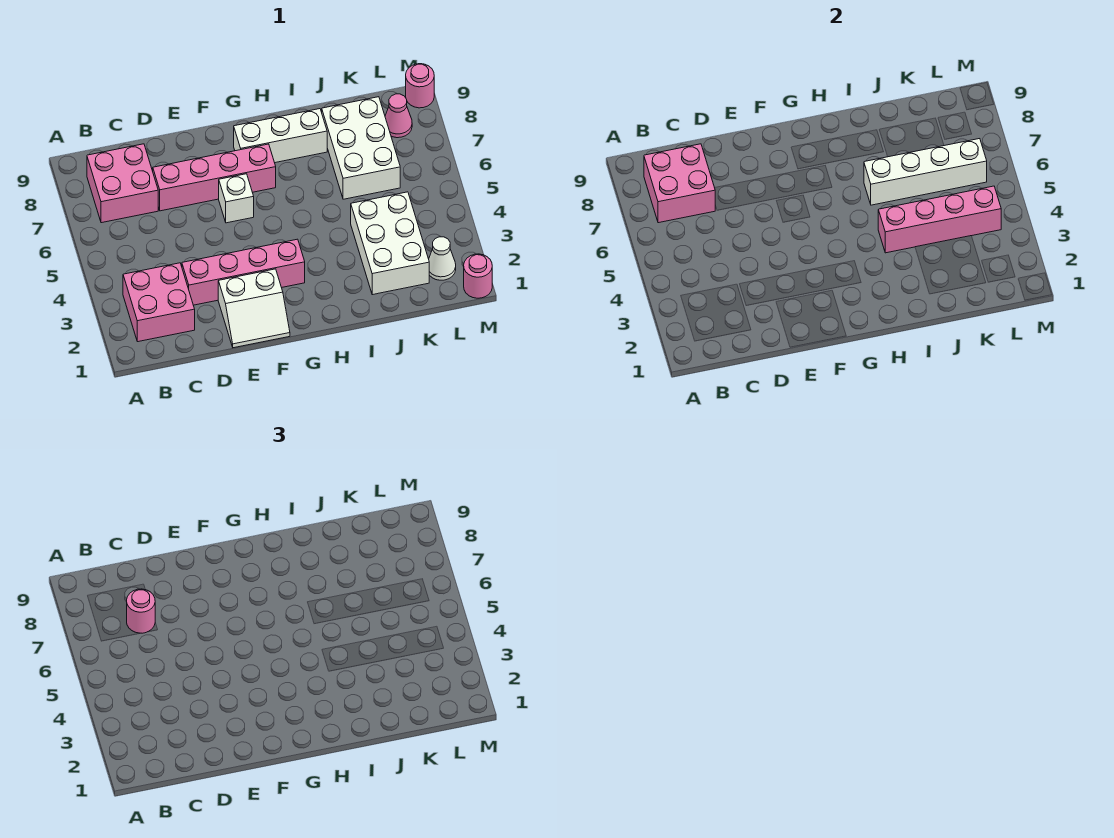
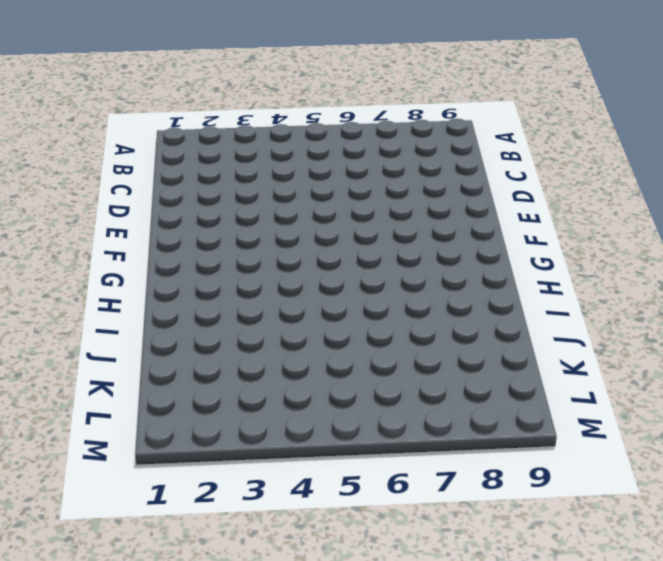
none -> pink 2x2 brick [123,263,195,342]
none -> pink 2x2 brick [87,144,158,223]
none -> pink 1x4 brick [182,239,305,305]

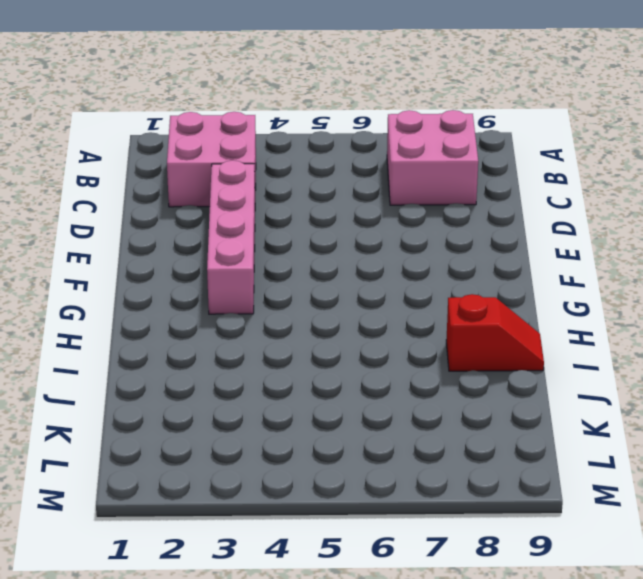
red 1x2 slope [446,294,544,371] -> white 1x3 brick [234,109,327,163]
none -> pink 1x4 brick [153,144,276,211]
none -> white 2x2 slope [218,269,290,348]
none -> white 1x1 brick [219,174,254,223]

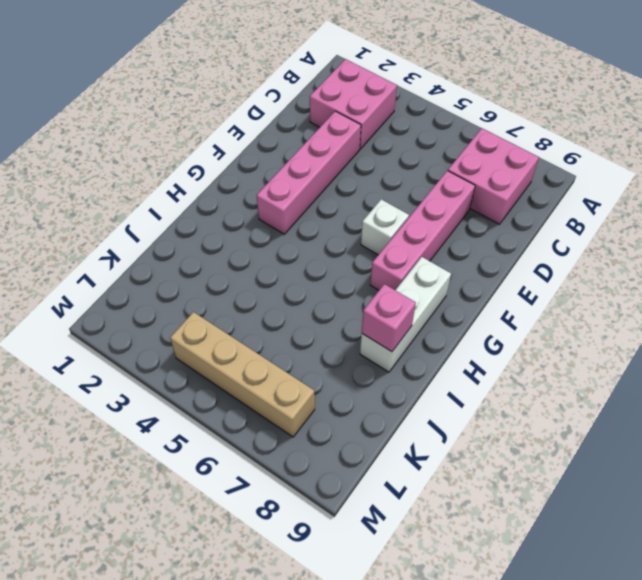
pink 1x1 brick [362,284,416,352] -> none
tan 1x4 brick [170,312,315,437] -> none
none -> white 2x2 slope [218,269,290,348]
none -> white 2x3 brick [351,192,429,295]
none -> white 2x3 brick [322,97,400,199]

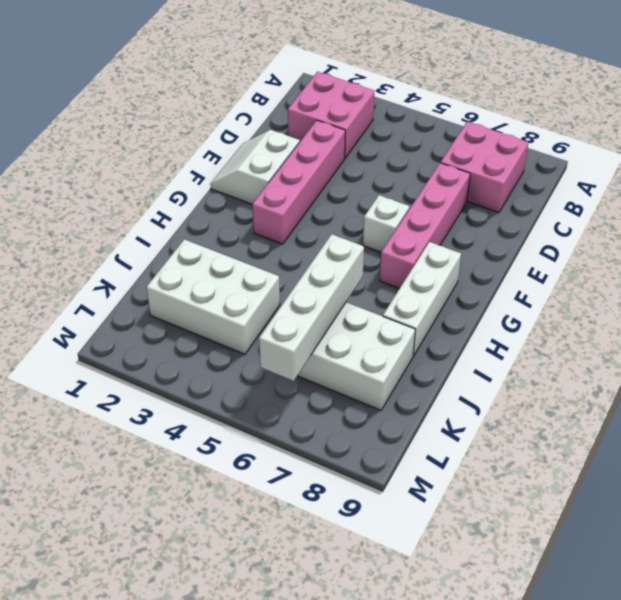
none -> white 1x1 cone [429,237,456,280]
none -> pink 1x1 cone [385,94,412,138]
none -> pink 1x1 round brick [464,254,492,298]

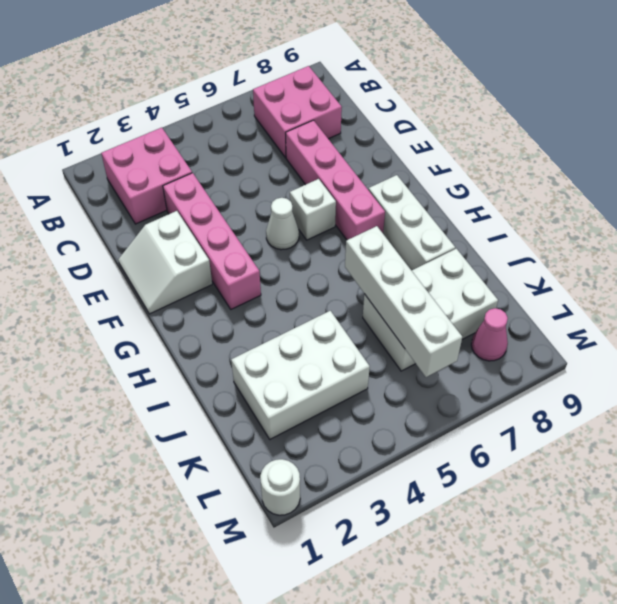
white 1x1 cone [266,198,299,250] -> white 1x1 cone moved to [429,237,456,280]
white 1x1 round brick [260,459,300,515] -> pink 1x1 round brick [464,254,492,298]
none -> pink 1x1 round brick [406,64,434,108]
none -> pink 2x2 brick [644,144,715,223]
none -> pink 1x4 brick [878,186,1001,253]

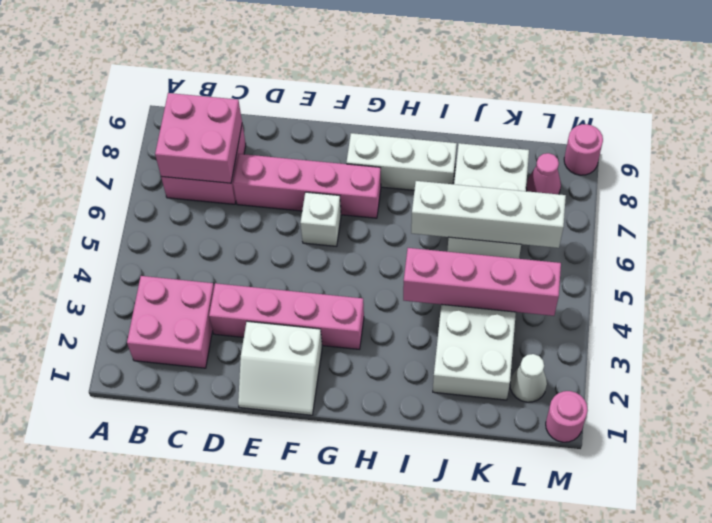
none -> pink 1x1 round brick [127,589,155,633]

